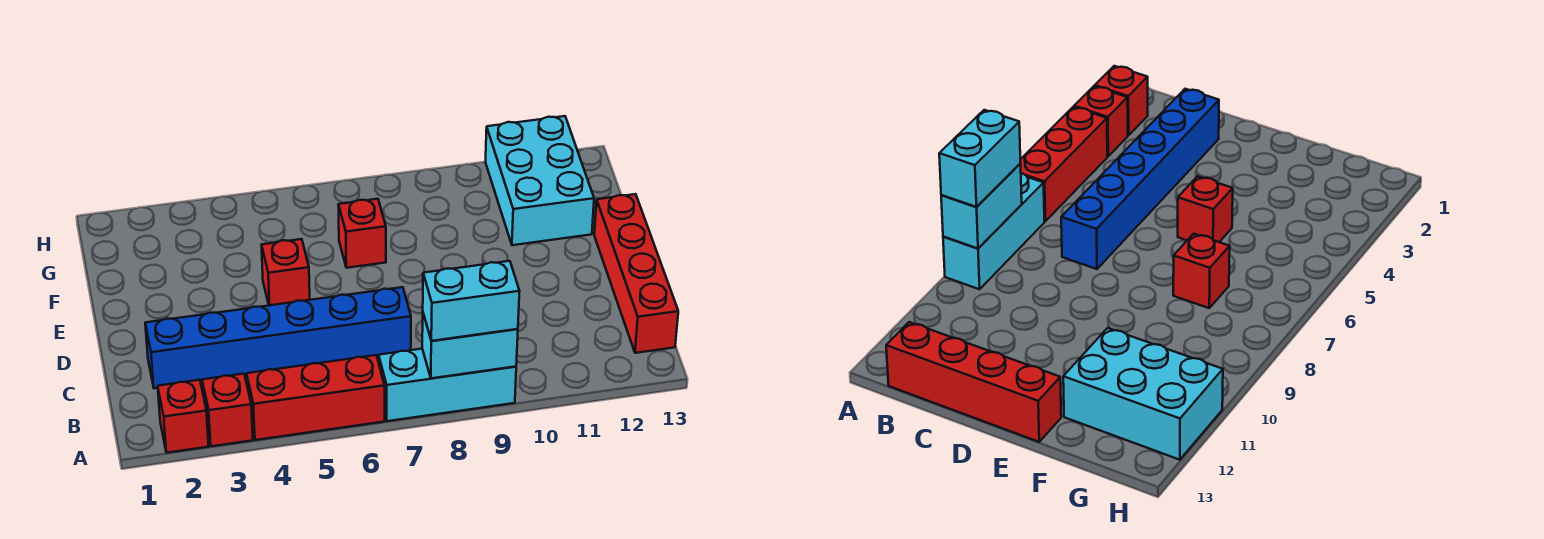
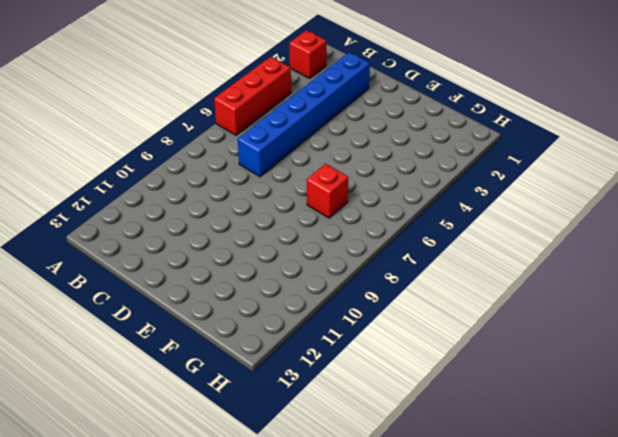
none -> red 1x1 brick [202,374,253,446]
none -> cyan 1x3 brick [379,349,516,421]

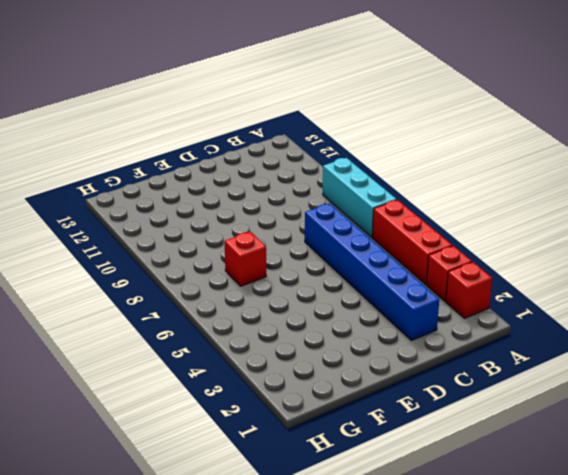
none -> red 1x4 brick [594,194,678,353]
none -> red 1x1 brick [262,239,310,305]

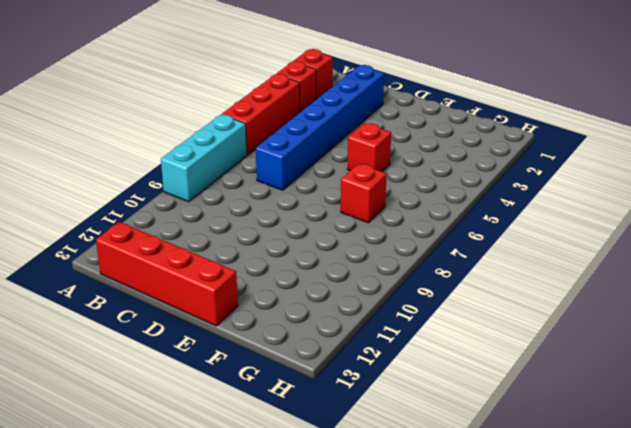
none -> cyan 2x3 brick [486,116,594,245]
none -> cyan 1x2 brick [422,314,518,378]

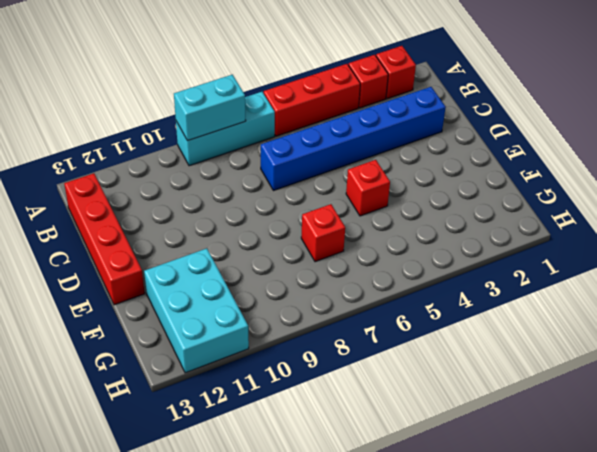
none -> cyan 1x2 brick [423,261,520,341]

